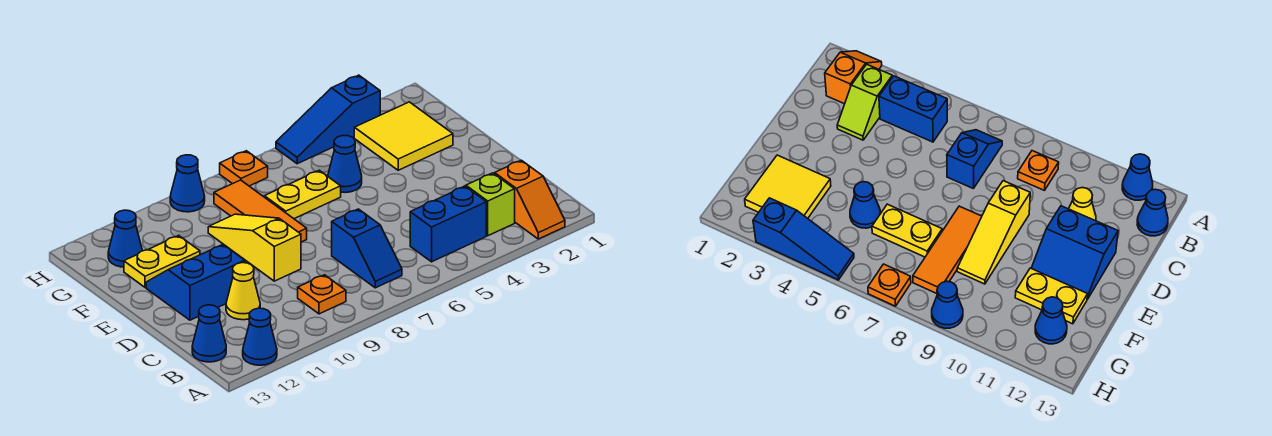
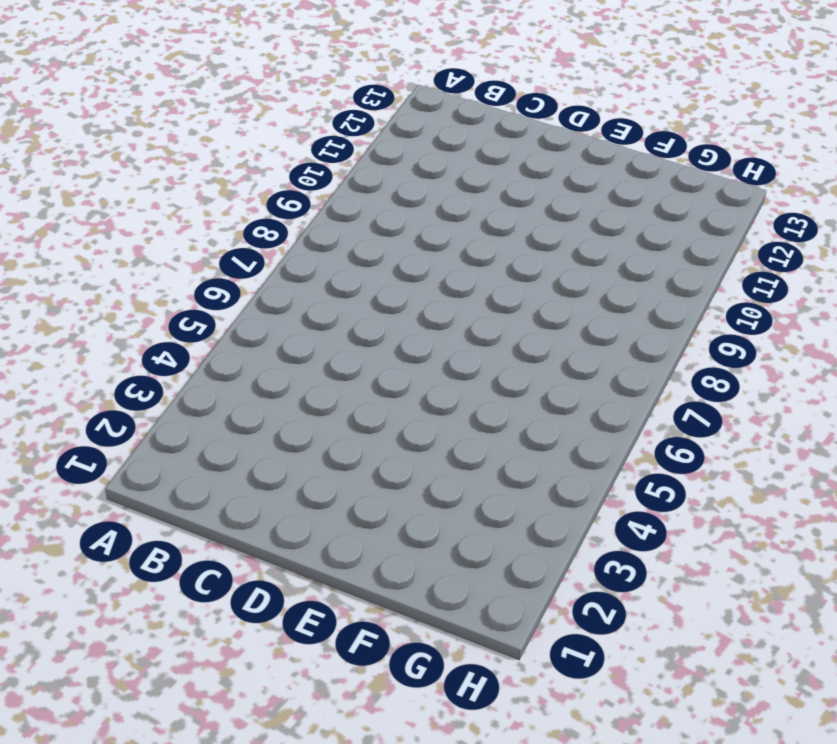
none -> orange 1x2 slope [495,160,565,239]
none -> blue 1x1 cone [243,308,277,365]
none -> lime 1x2 slope [464,173,515,236]

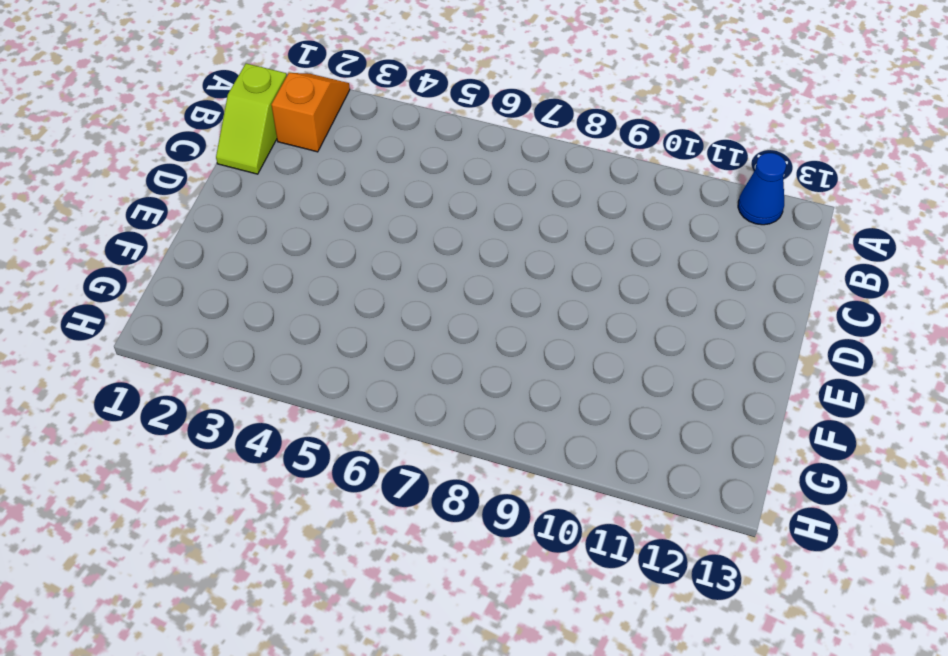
lime 1x2 slope [216,63,287,174] -> lime 1x2 slope moved to [464,173,515,236]
none -> blue 1x2 brick [410,187,486,262]
none -> blue 1x2 slope [332,209,402,288]
none -> orange 1x1 plate [298,275,346,314]

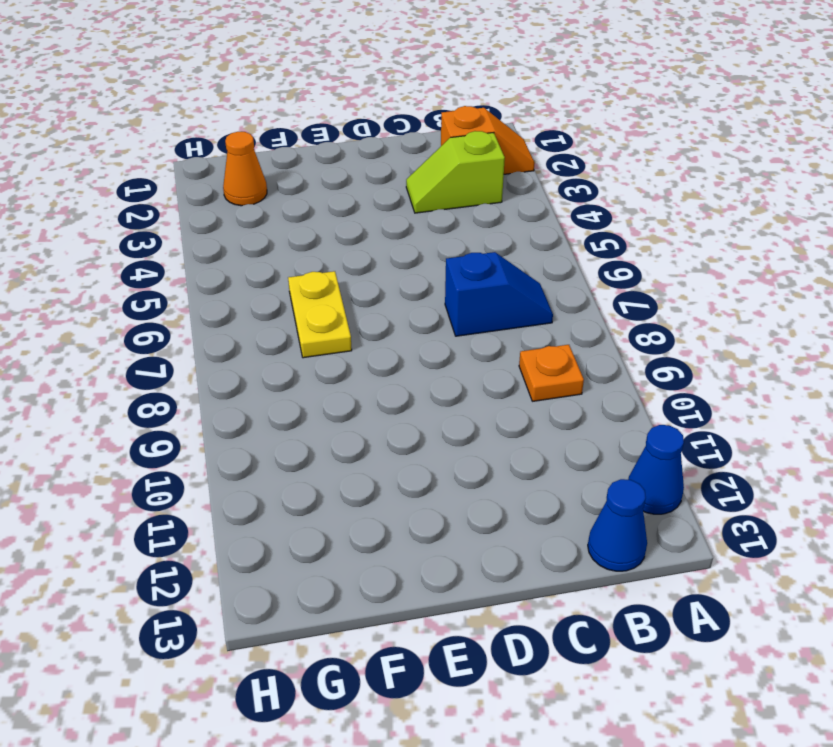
orange 1x1 cone [223,132,267,206] -> yellow 2x2 tile [354,102,453,170]
none -> blue 1x2 brick [410,187,486,262]
none -> yellow 1x1 cone [226,263,260,320]
none -> yellow 1x3 slope [208,214,301,281]

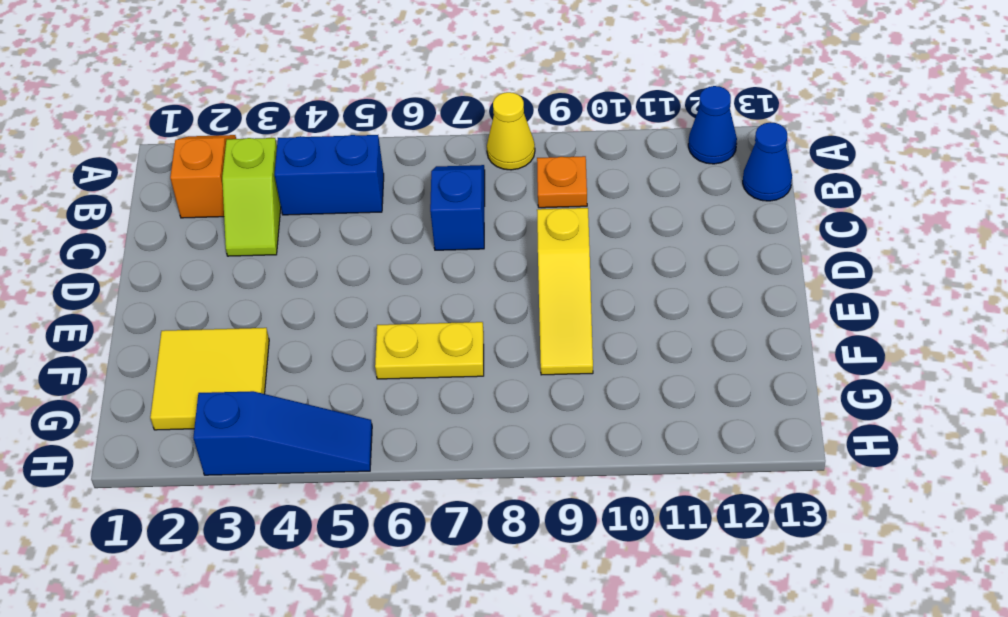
yellow 1x1 cone [487,92,535,170] -> yellow 1x1 cone moved to [226,263,260,320]
none -> blue 2x2 slope [146,245,245,320]
none -> orange 1x3 tile [214,180,307,242]
none -> blue 1x1 cone [328,135,362,193]

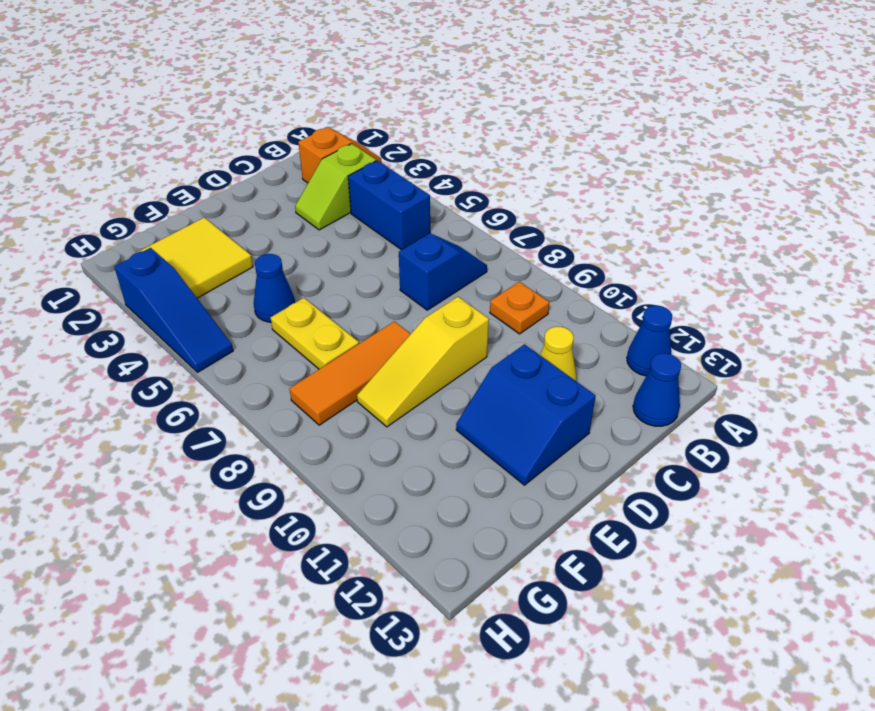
none -> yellow 1x2 plate [124,235,200,288]
none -> blue 1x1 cone [108,210,142,267]
none -> orange 1x1 plate [220,151,268,186]

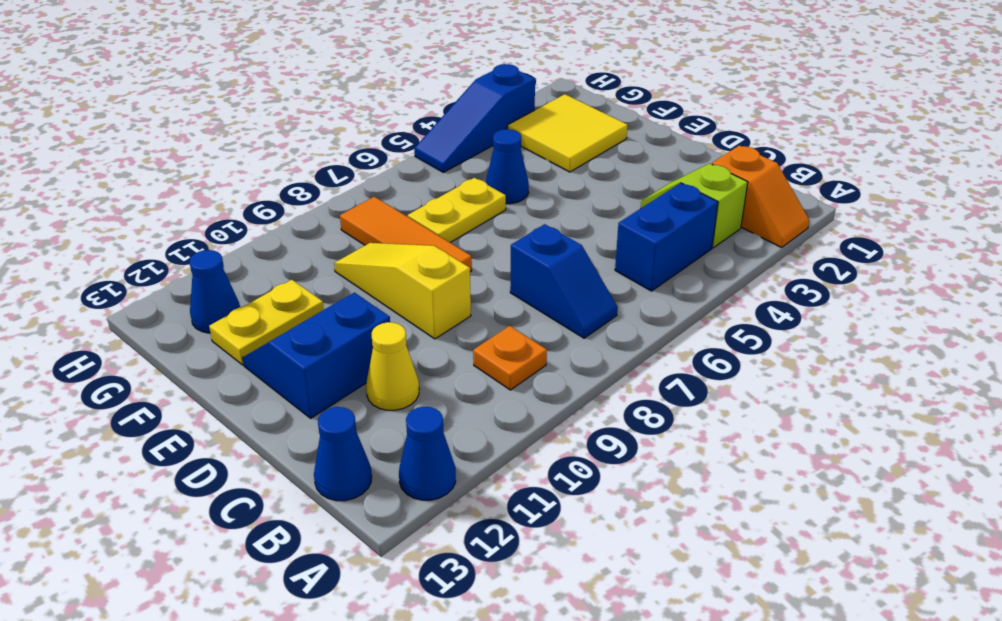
none -> orange 1x1 plate [220,151,268,186]
none -> blue 1x1 cone [170,155,205,212]

